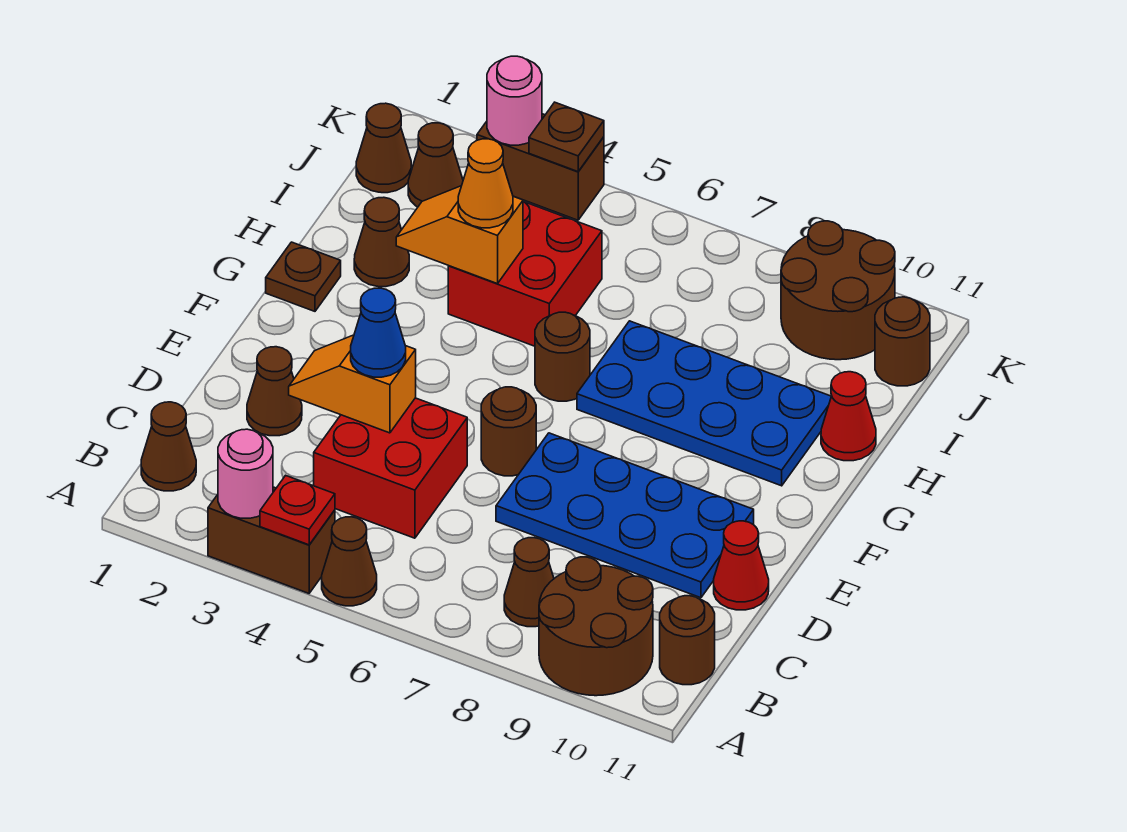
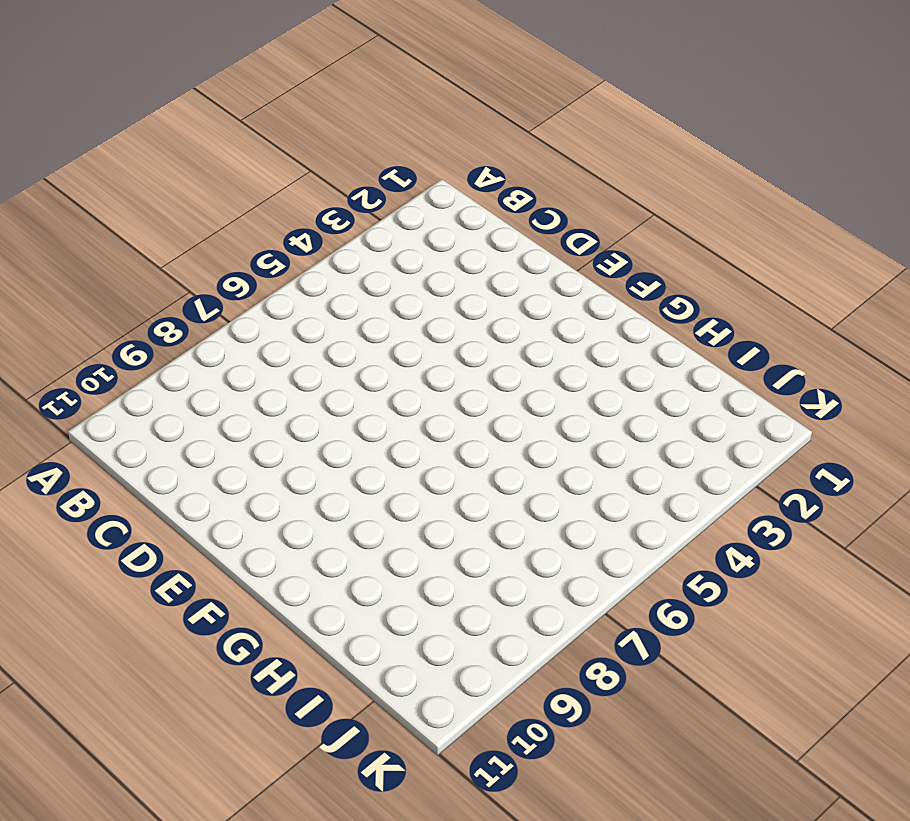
none -> brown 1x2 brick [208,487,335,593]
none -> brown 1x1 cone [322,517,377,606]
none -> brown 2x2 round brick [539,557,653,696]
none -> brown 1x1 cone [141,402,196,491]

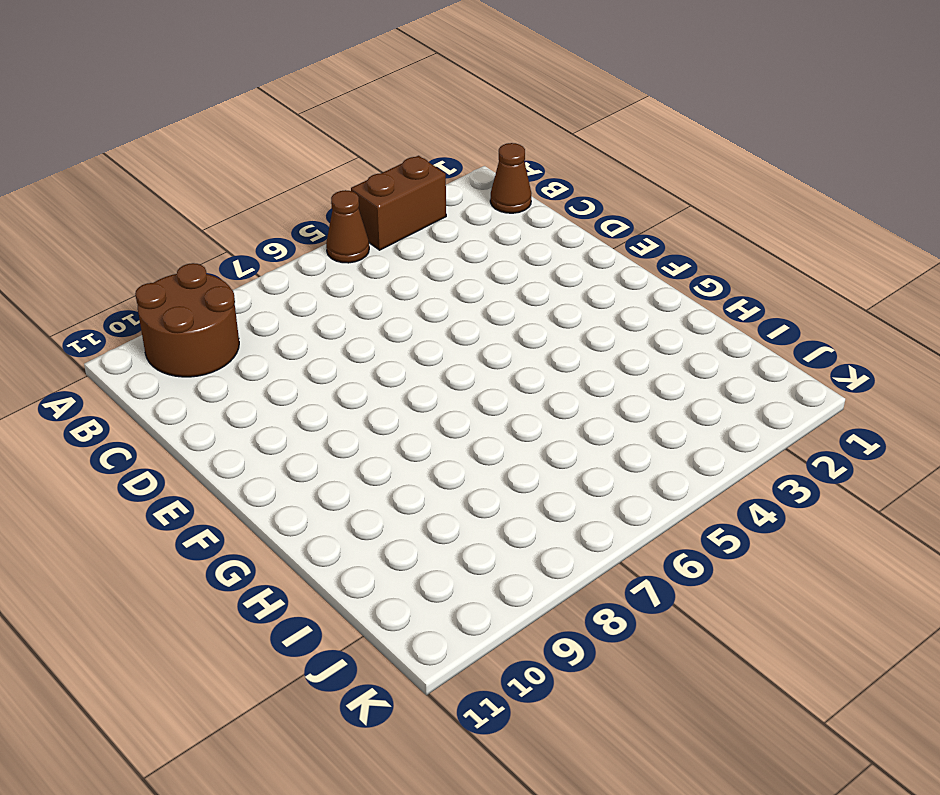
none -> brown 1x1 cone [504,538,554,627]
none -> brown 1x1 round brick [660,596,715,685]
none -> red 2x2 brick [314,398,467,538]
none -> brown 1x1 cone [247,347,302,436]

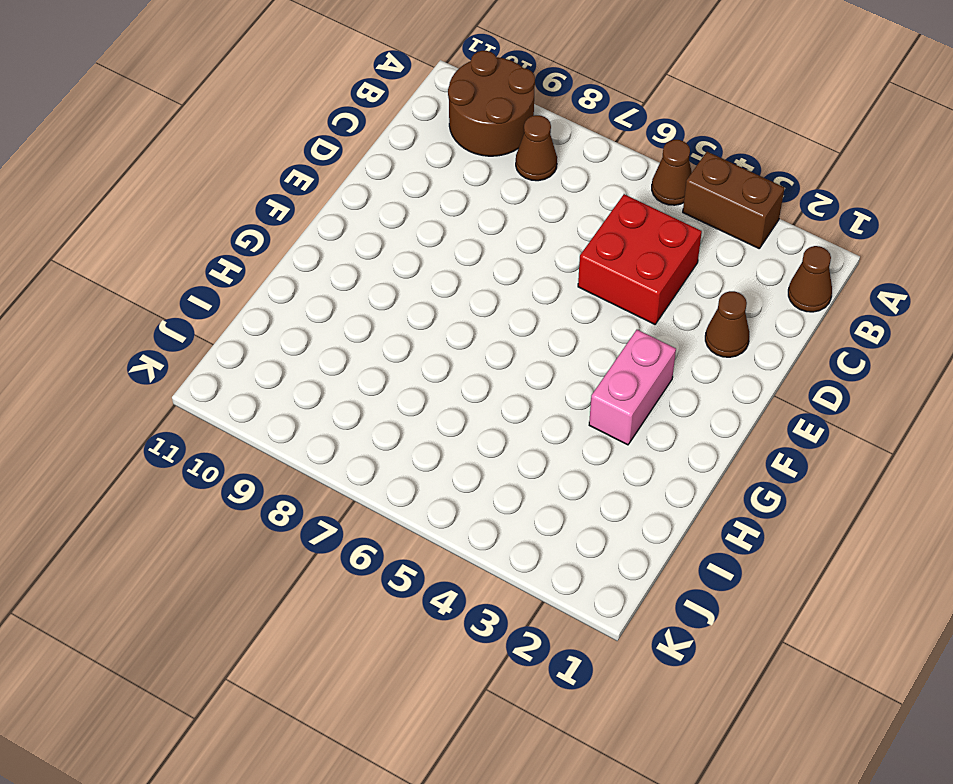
pink 1x2 brick [589,330,676,445] -> none
none -> brown 1x1 round brick [660,596,715,685]
none -> blue 2x4 plate [496,433,754,598]
none -> red 1x1 cone [714,521,769,610]
none -> brown 1x1 round brick [481,387,536,476]

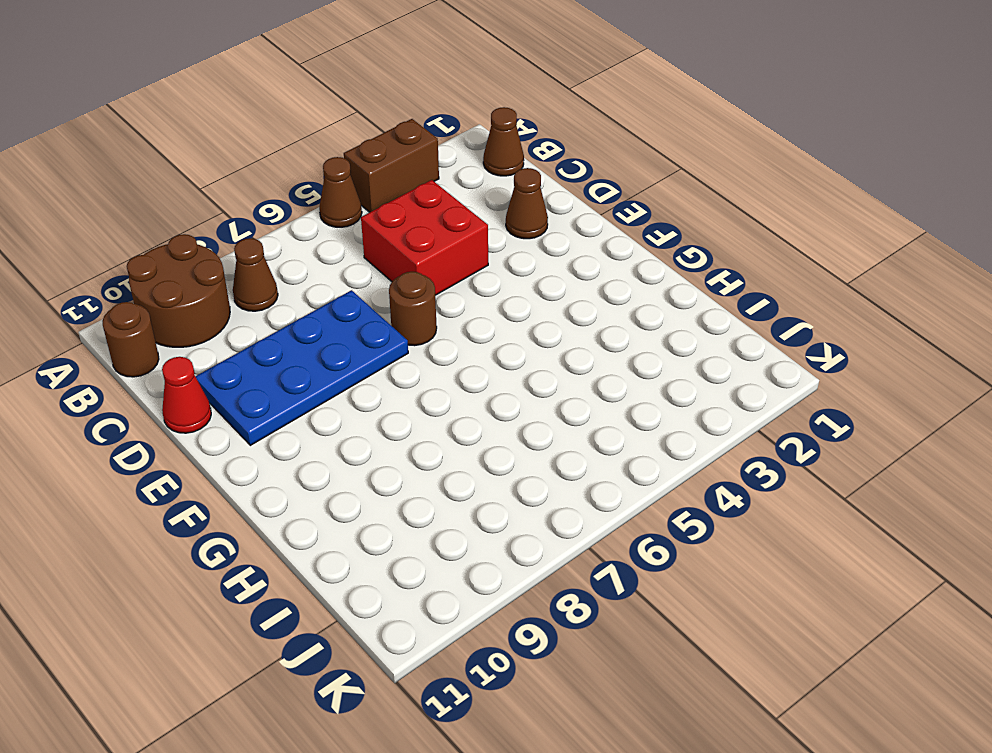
none -> brown 1x1 plate [266,242,341,311]
none -> brown 1x1 round brick [535,312,590,401]
none -> blue 2x4 plate [577,321,831,486]
none -> brown 1x1 cone [354,197,409,287]

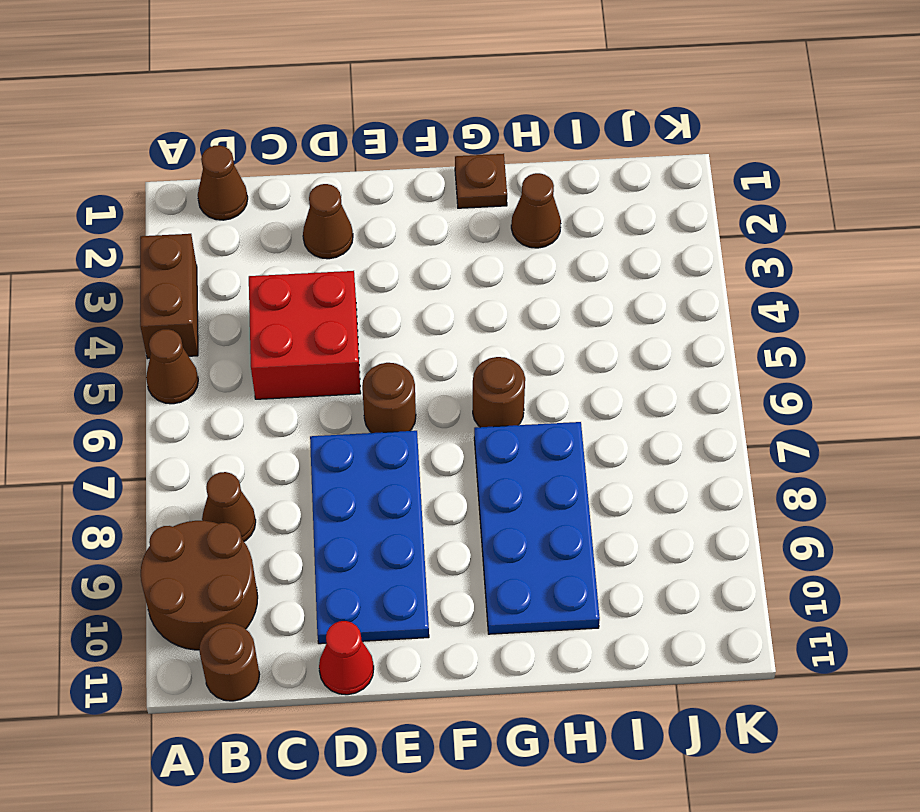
none -> red 2x2 brick [448,202,602,346]
none -> red 1x1 cone [821,372,876,461]
none -> brown 1x1 cone [356,103,411,193]
none -> brown 1x1 cone [408,123,463,207]

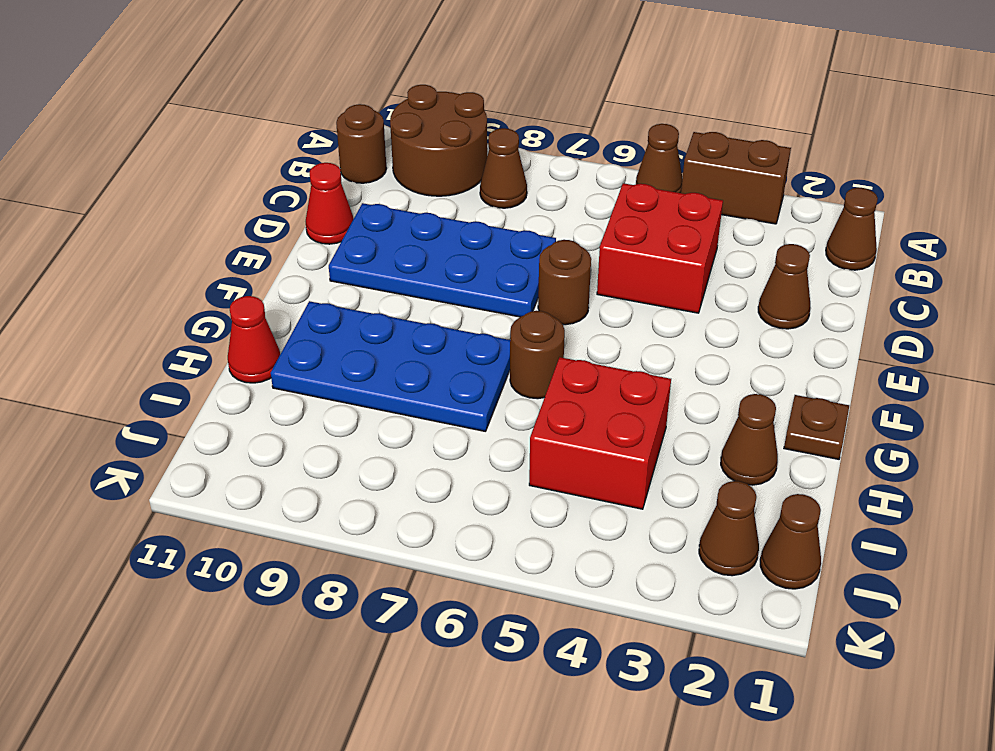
none -> brown 2x2 round brick [781,221,895,360]
none -> brown 1x1 round brick [875,297,930,386]
none -> brown 1x2 brick [477,114,604,220]
none -> pink 1x1 round brick [218,429,273,518]

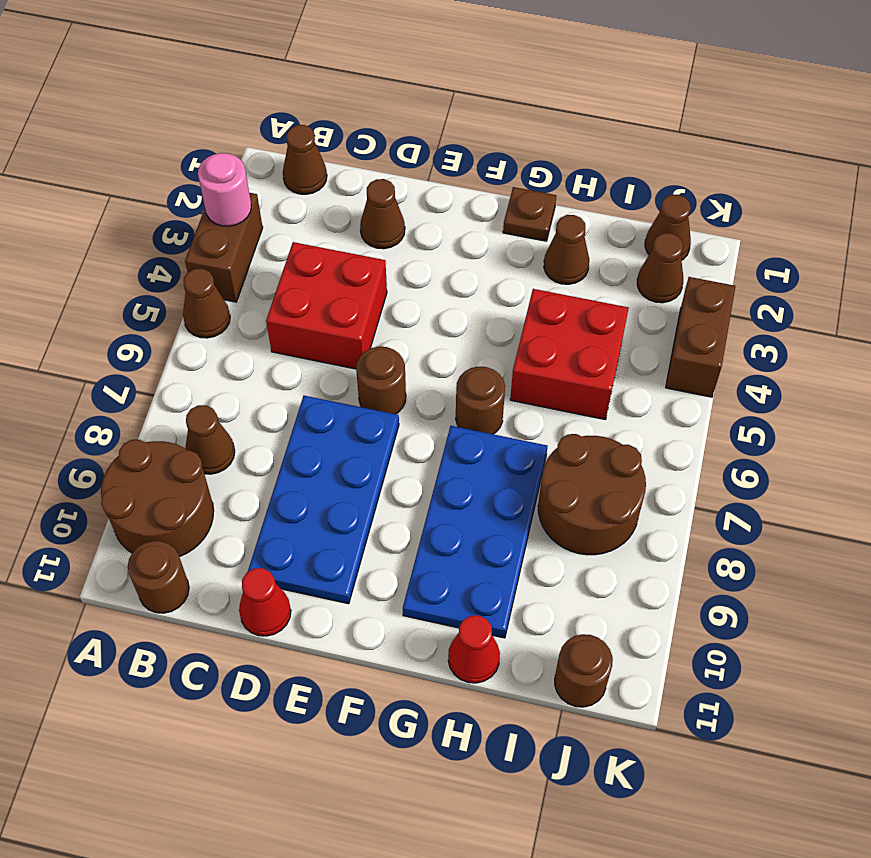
brown 2x2 round brick [538,434,646,555] -> brown 2x2 round brick moved to [781,221,895,360]
none -> red 1x1 plate [260,475,335,545]
none -> orange 1x2 slope [289,335,416,433]
none -> orange 1x2 slope [396,186,523,284]
none -> pink 1x1 round brick [487,56,542,145]

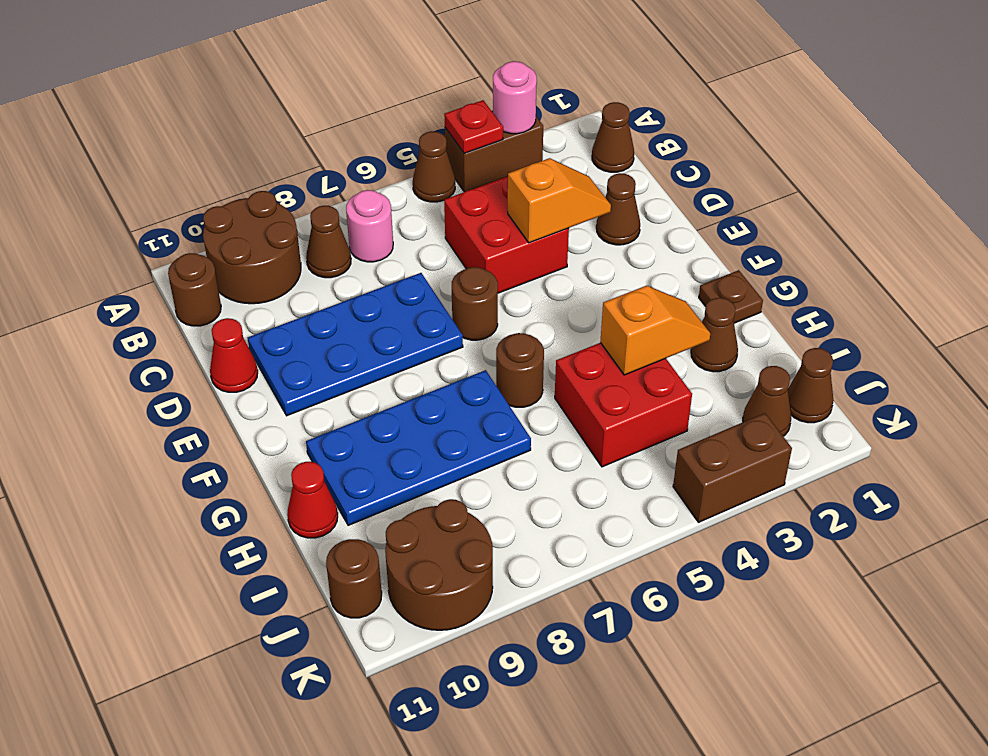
pink 1x1 round brick [346,190,393,262] -> pink 1x1 round brick moved to [487,56,542,145]
none -> brown 1x1 plate [529,102,604,172]
none -> blue 1x1 cone [351,288,406,377]
none -> orange 1x1 cone [458,139,513,228]

